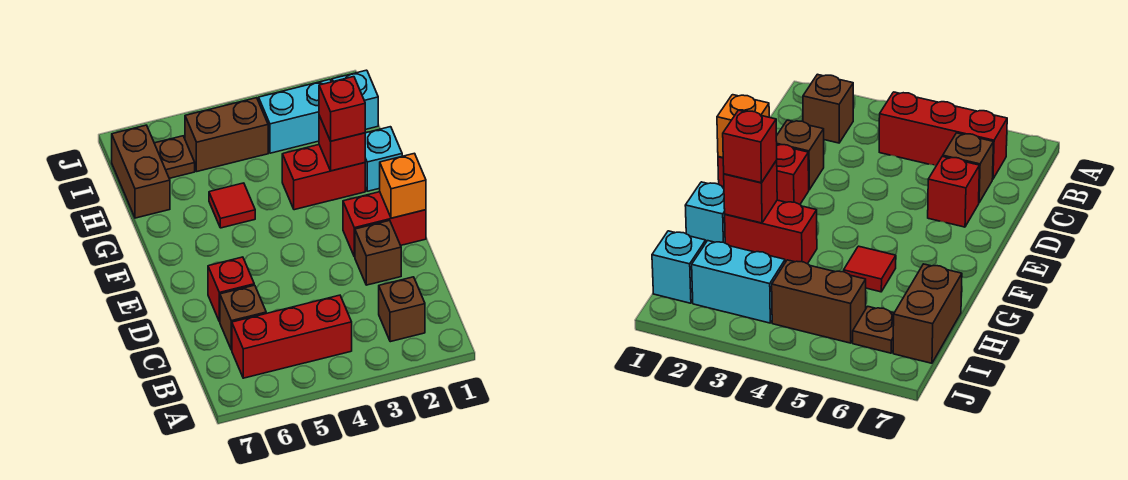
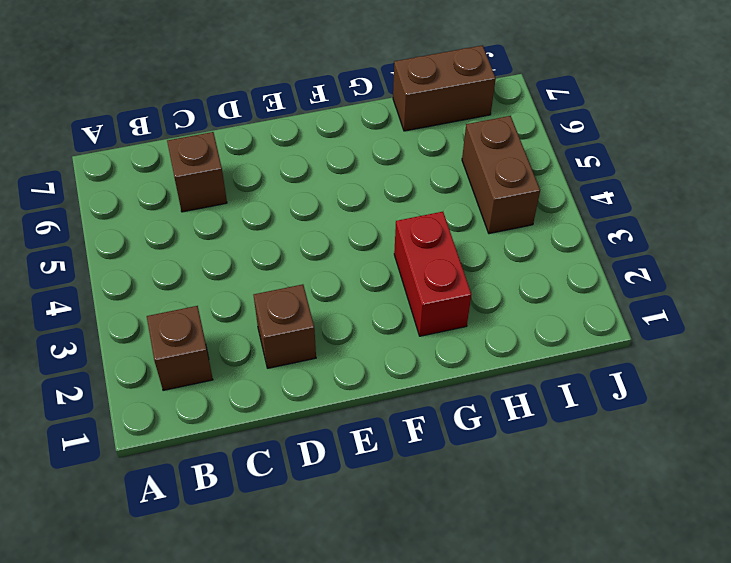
none -> red 1x3 brick [232,295,352,378]
none -> red 1x1 brick [208,257,254,322]
none -> red 1x2 brick [343,192,426,257]

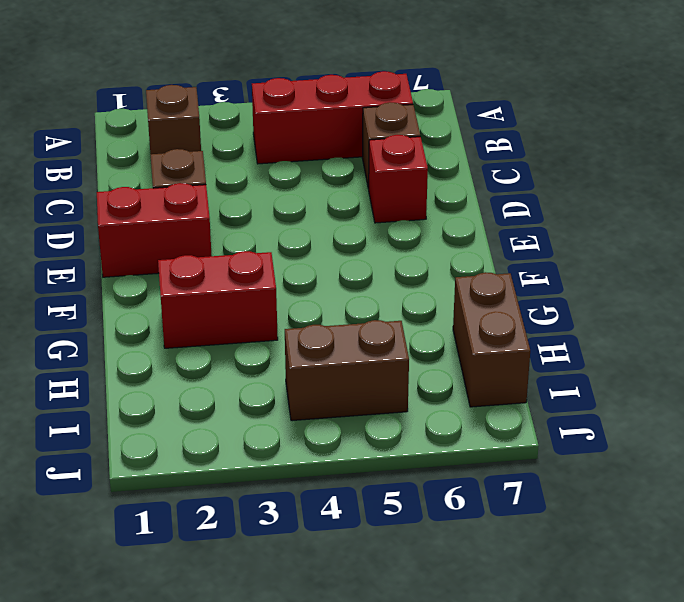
none -> cyan 1x1 brick [365,127,402,191]
none -> red 1x1 tile [209,183,255,228]
none -> cyan 1x1 brick [332,70,378,130]

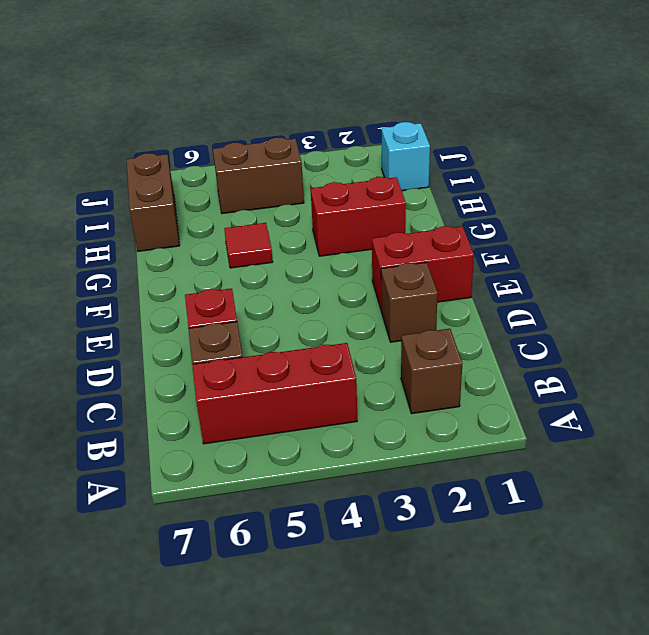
none -> cyan 1x1 brick [365,127,402,191]
none -> cyan 1x2 brick [259,79,331,153]
none -> brown 1x1 plate [154,136,195,178]

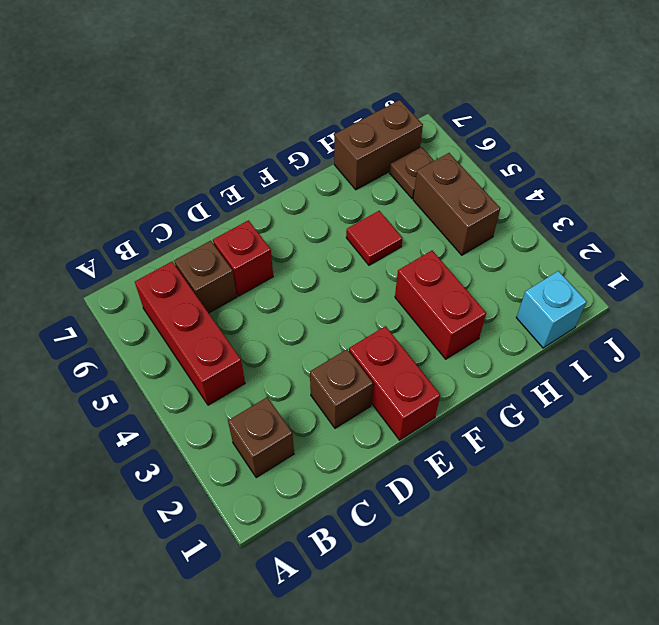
none -> cyan 1x1 brick [365,127,402,191]
none -> cyan 1x2 brick [259,79,331,153]
none -> orange 1x1 brick [380,153,426,218]

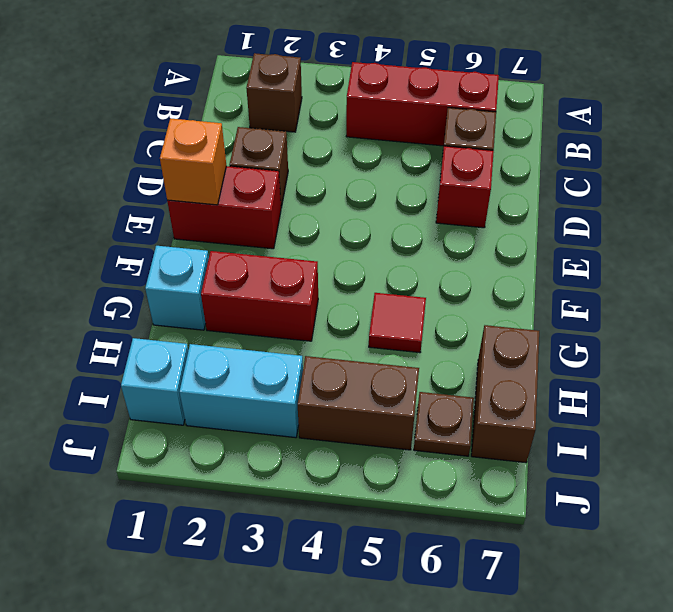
none -> red 1x1 brick [319,116,365,171]
none -> red 1x1 brick [319,77,365,141]

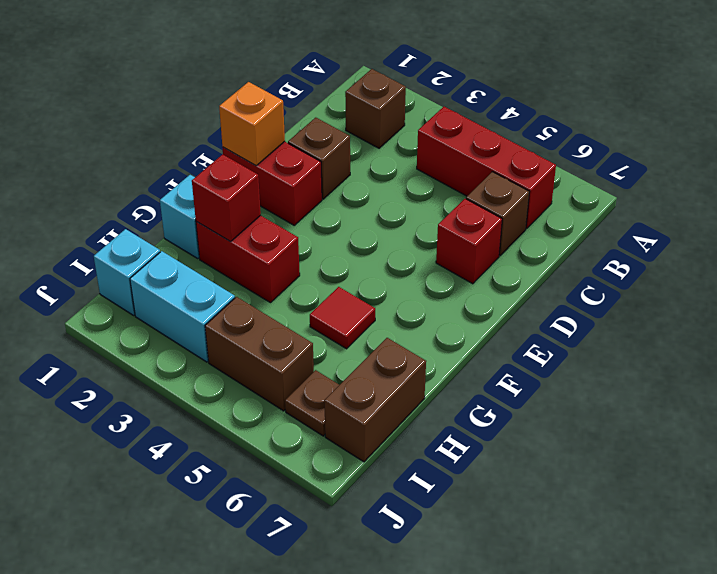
none -> red 1x1 brick [319,77,365,141]

